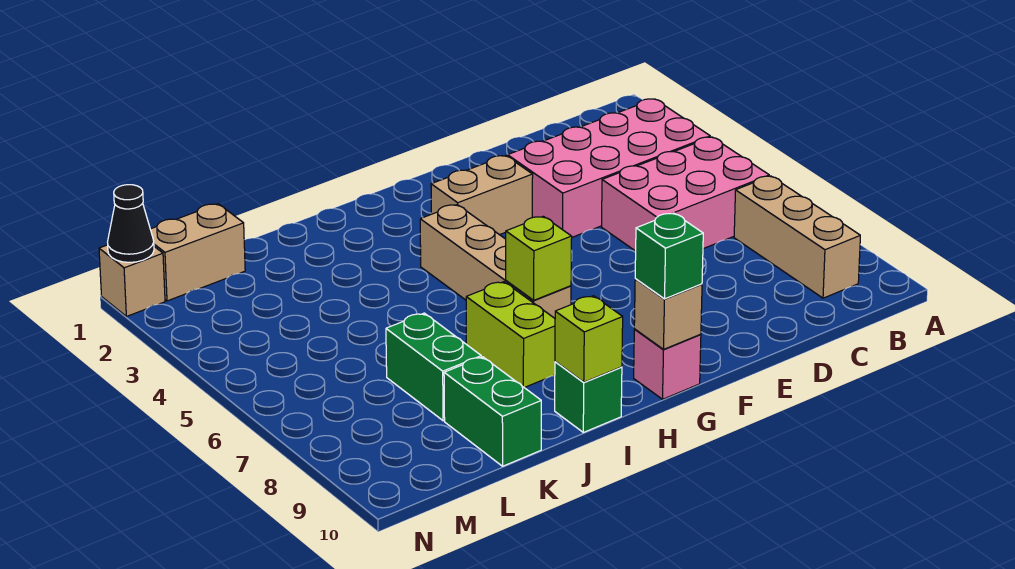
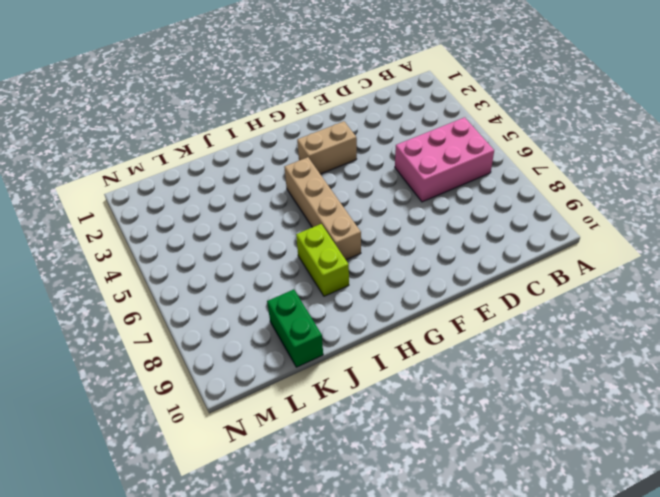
none -> pink 2x4 brick [508,99,710,237]
none -> tan 1x3 brick [734,176,860,298]
none -> pink 1x1 brick [634,330,701,399]

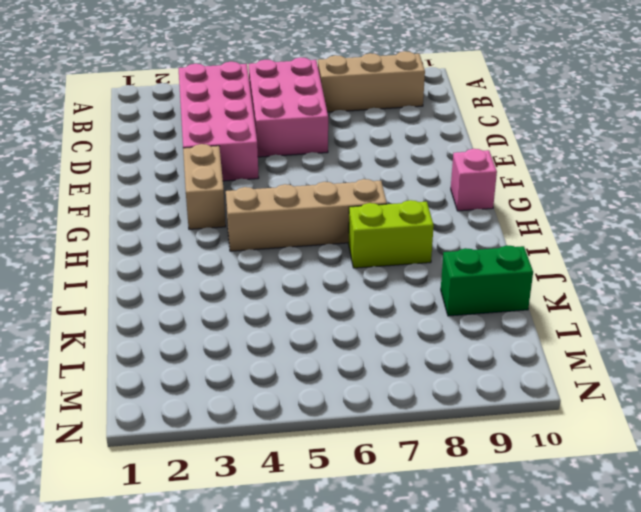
none -> green 1x1 brick [554,362,622,432]
none -> green 1x2 brick [386,313,481,421]
none -> tan 1x2 brick [150,204,245,301]

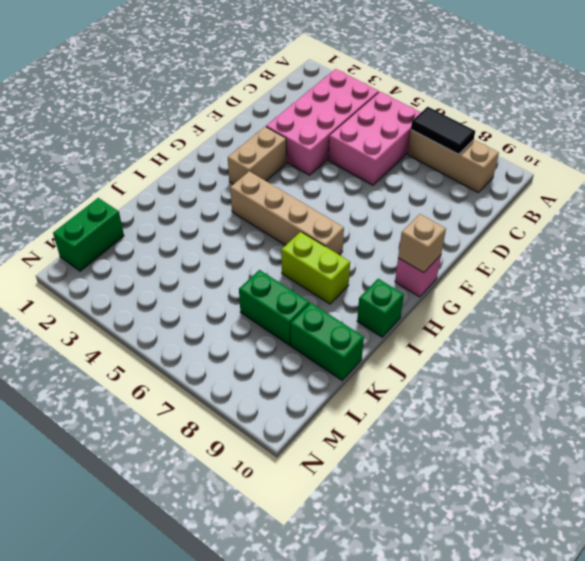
black 1x2 tile [411,107,475,154] -> none
green 1x2 brick [53,198,124,271] -> tan 1x2 brick [150,204,245,301]
none -> tan 1x1 brick [99,245,165,316]
none -> lime 1x1 brick [506,216,572,300]
none -> lime 1x1 brick [555,296,623,382]

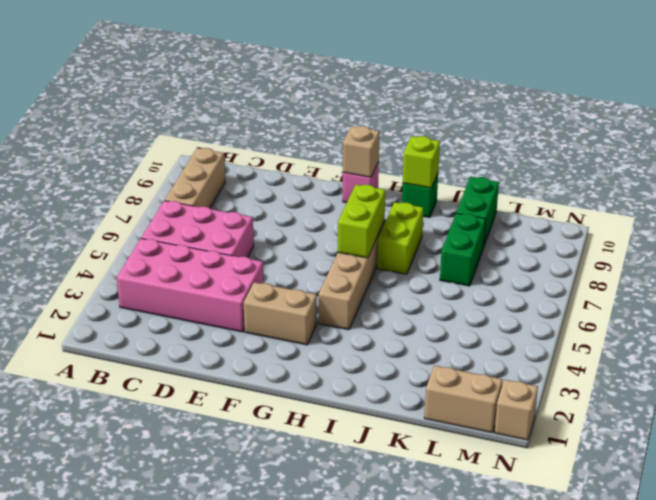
lime 1x2 brick [338,184,385,258] -> lime 1x1 brick [506,216,572,300]
none -> black 1x1 cone [108,185,154,262]
none -> green 1x1 brick [635,213,703,299]

